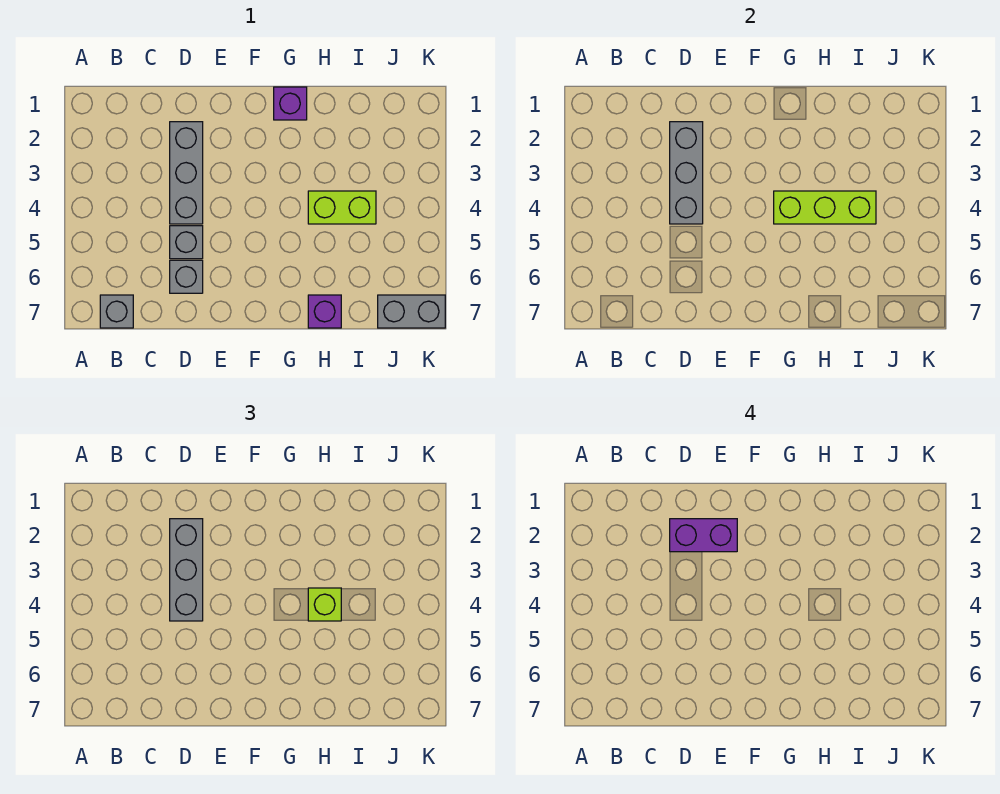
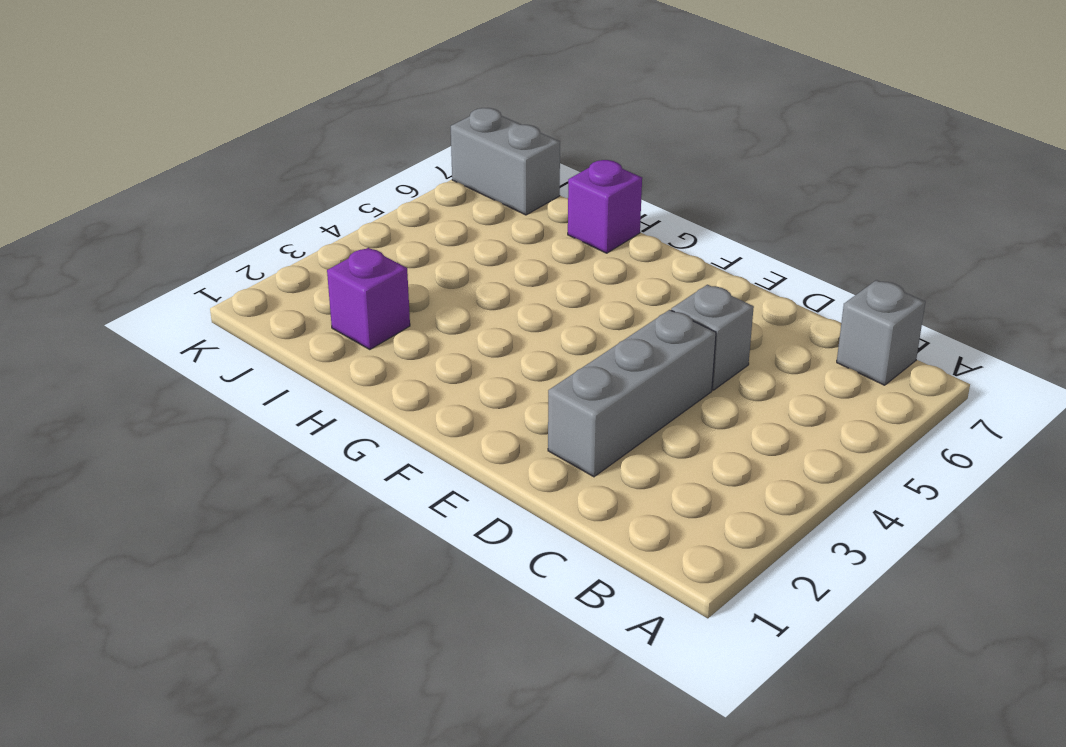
purple 1x1 brick [327,248,410,350] -> purple 1x1 brick moved to [274,87,307,120]
none -> grey 1x1 brick [170,260,203,293]
none -> lime 1x2 brick [308,191,376,224]
none -> grey 1x3 brick [670,122,703,224]

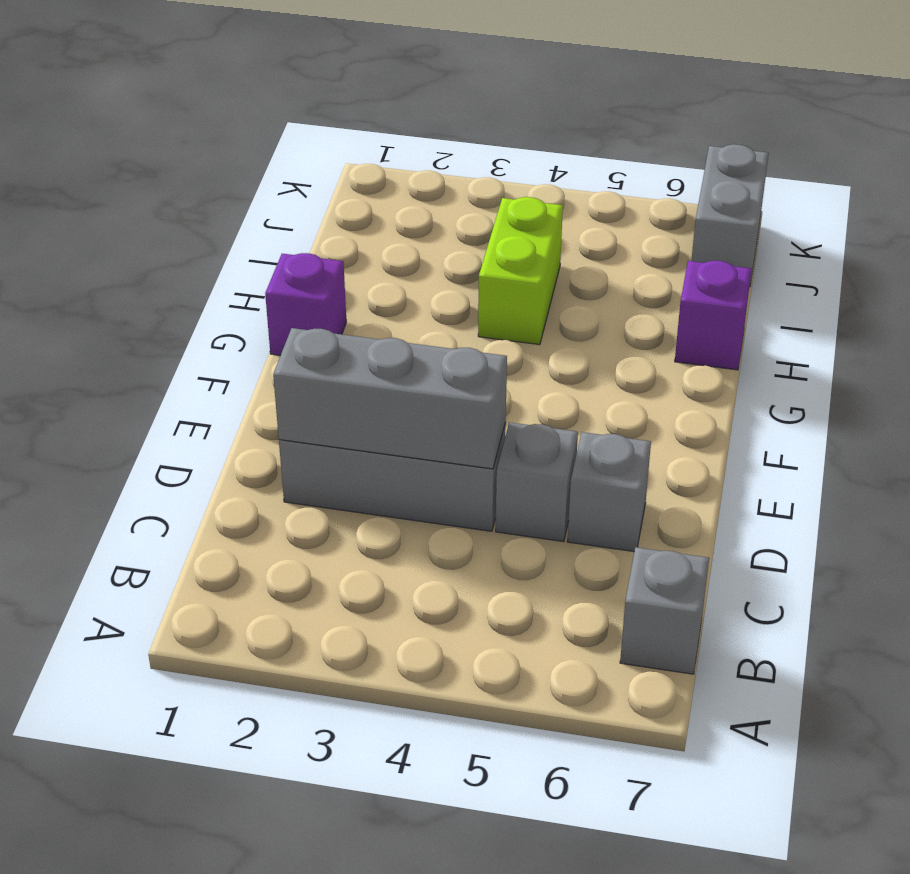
none -> lime 1x3 brick [774,191,876,224]
none -> grey 1x3 brick [170,519,203,621]
none -> lime 1x1 brick [308,588,341,621]

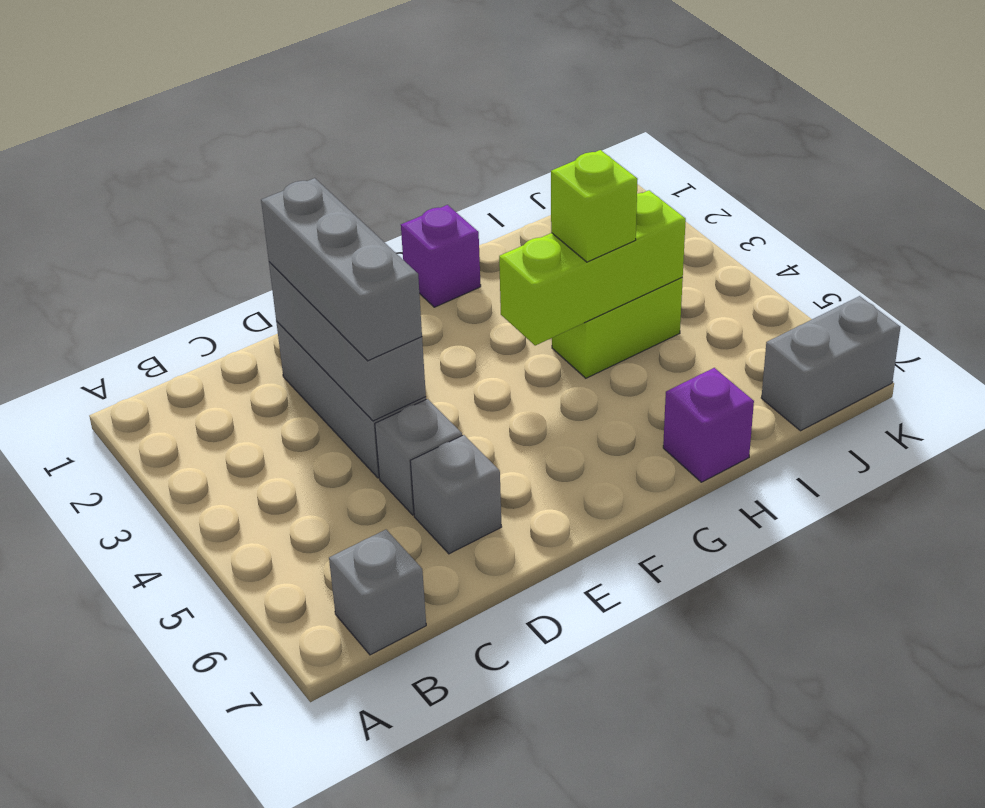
none -> purple 1x2 brick [670,519,737,552]

